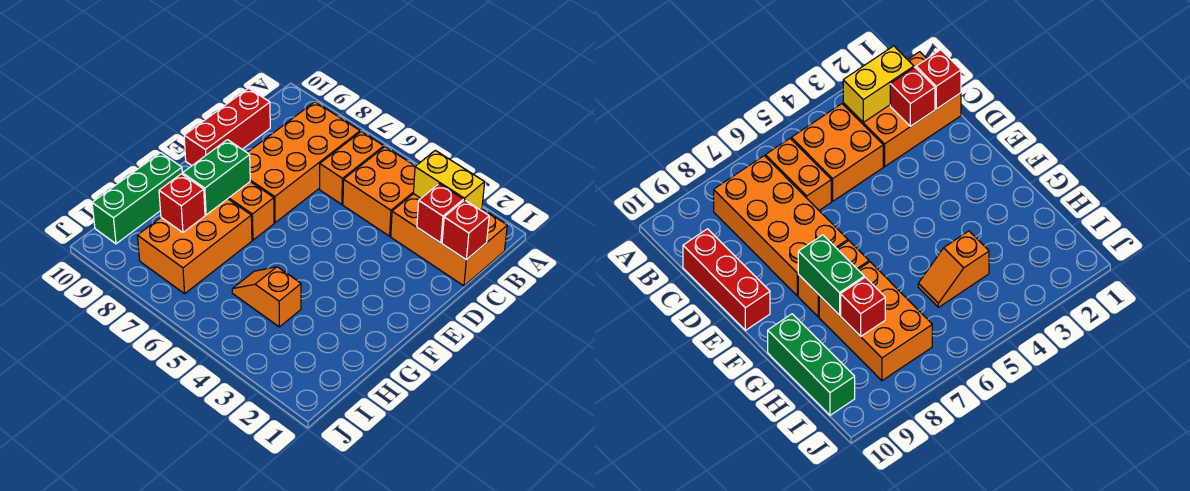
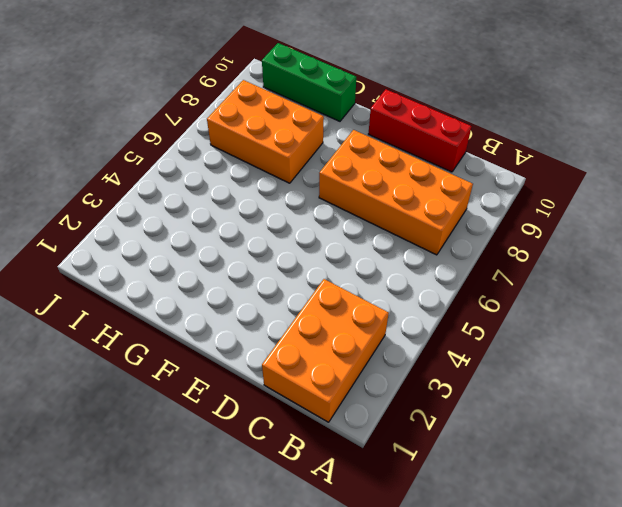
none -> orange 2x2 brick [343,147,415,236]
none -> orange 1x2 brick [320,131,384,204]
none -> orange 1x2 brick [228,182,274,240]

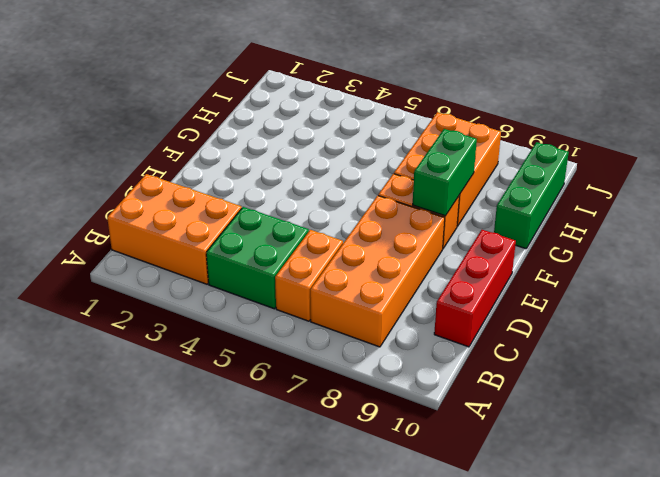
green 2x2 brick [206,207,309,309] -> orange 2x2 brick [343,147,415,236]
none -> orange 1x2 slope [232,267,301,327]
none -> yellow 1x2 brick [413,150,485,210]
none -> red 1x1 brick [442,200,489,260]

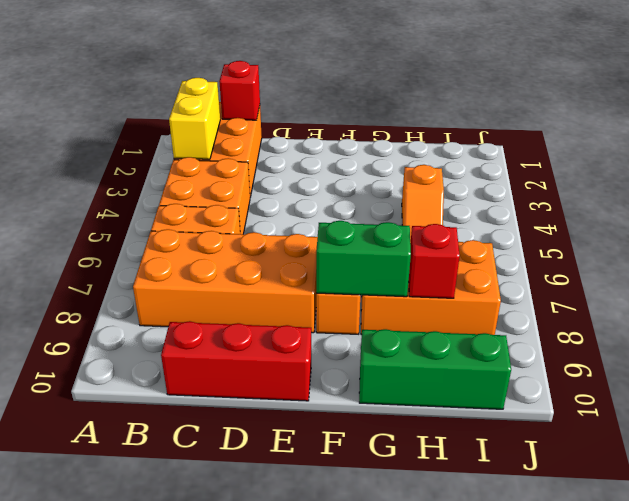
none -> red 1x1 brick [417,184,463,243]

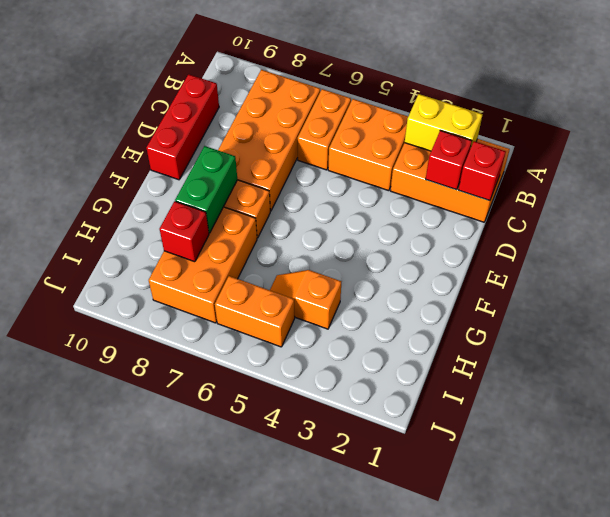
orange 1x2 brick [215,276,295,347] -> none
none -> green 1x3 brick [92,153,182,244]

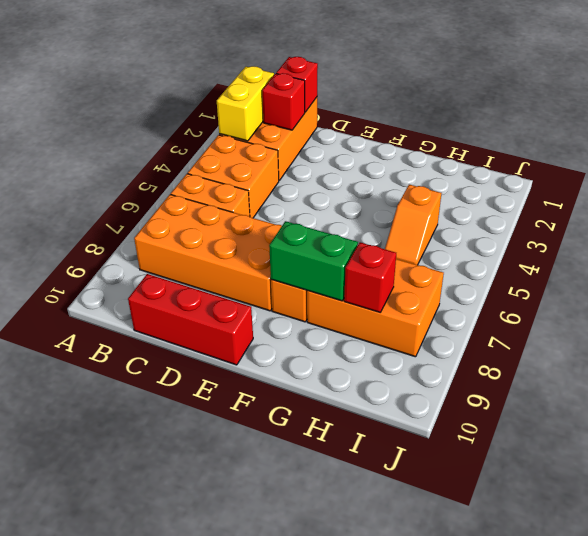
none -> green 1x3 brick [92,153,182,244]

